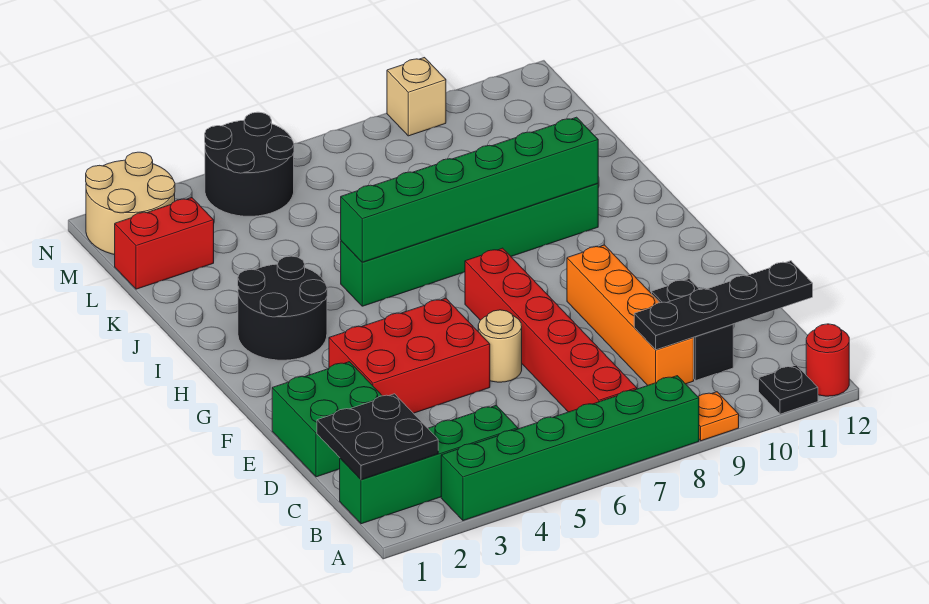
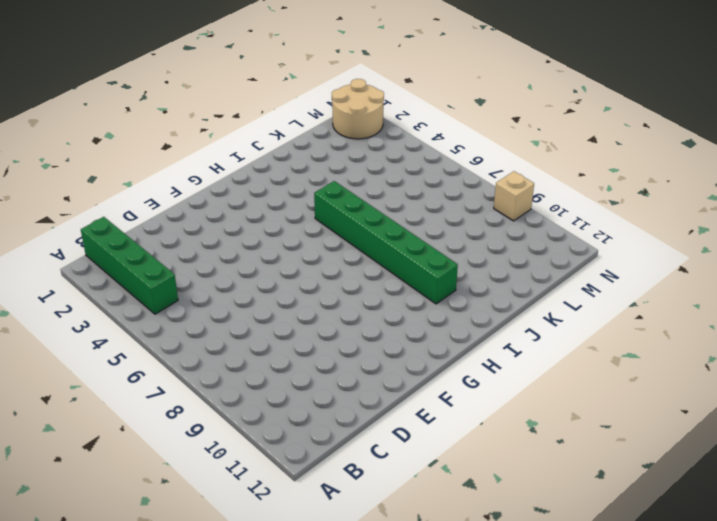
none -> green 1x6 brick [441,376,699,521]
none -> orange 1x1 plate [698,392,739,441]
none -> black 1x1 plate [759,365,818,414]

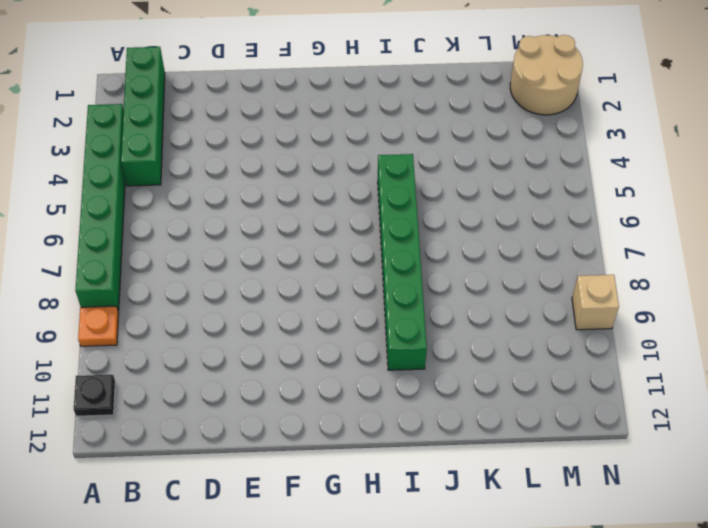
none -> red 1x1 round brick [806,324,849,396]
none -> red 1x6 brick [465,248,637,412]
none -> orange 1x4 brick [567,245,694,385]

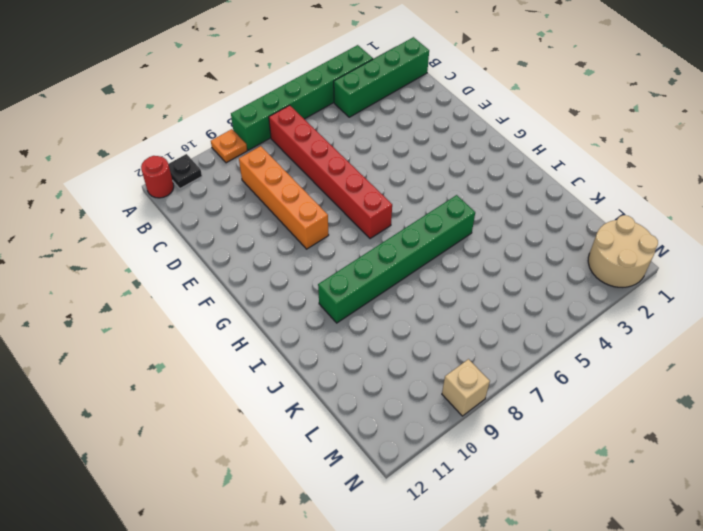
none -> black 1x2 brick [652,279,733,381]
none -> green 2x2 brick [272,362,382,477]
none -> red 2x3 brick [329,298,490,413]

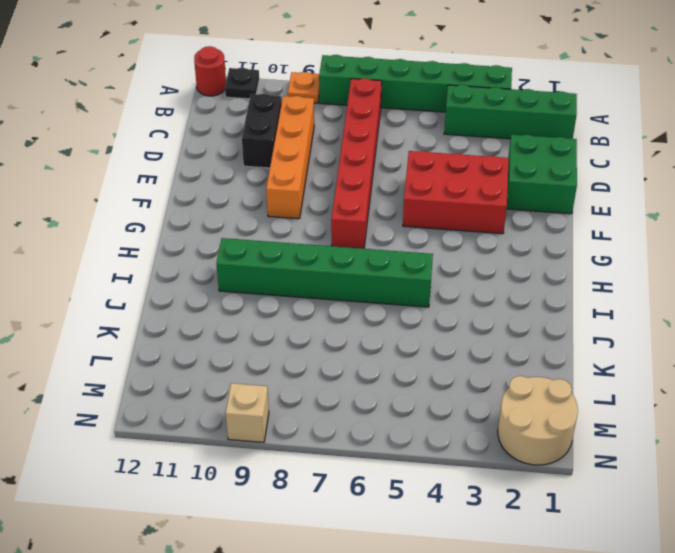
none -> tan 1x1 round brick [478,310,522,382]
none -> black 2x2 round brick [238,256,327,360]
none -> red 1x2 brick [115,198,214,289]

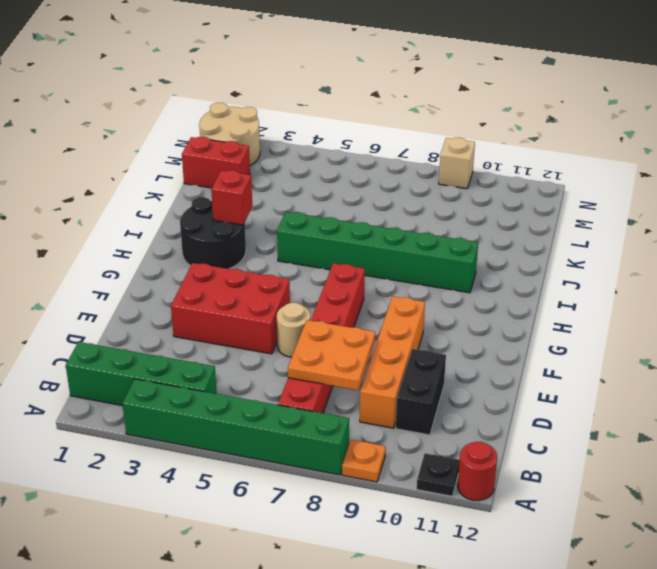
orange 2x2 plate [288,320,375,390] -> none
red 1x1 brick [211,170,252,225] -> none
none -> green 2x2 brick [272,362,382,477]
none -> black 2x2 round brick [205,112,294,216]
none -> black 2x2 plate [317,394,438,480]

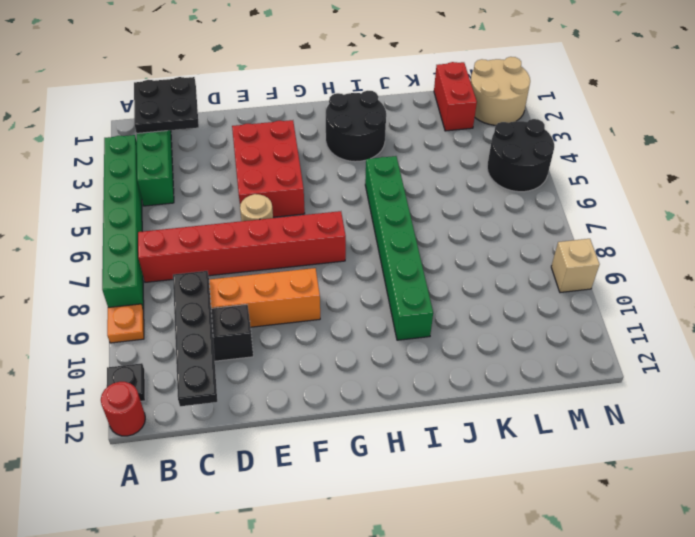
none -> green 2x2 brick [272,362,382,477]
none -> green 1x6 brick [341,117,598,262]

